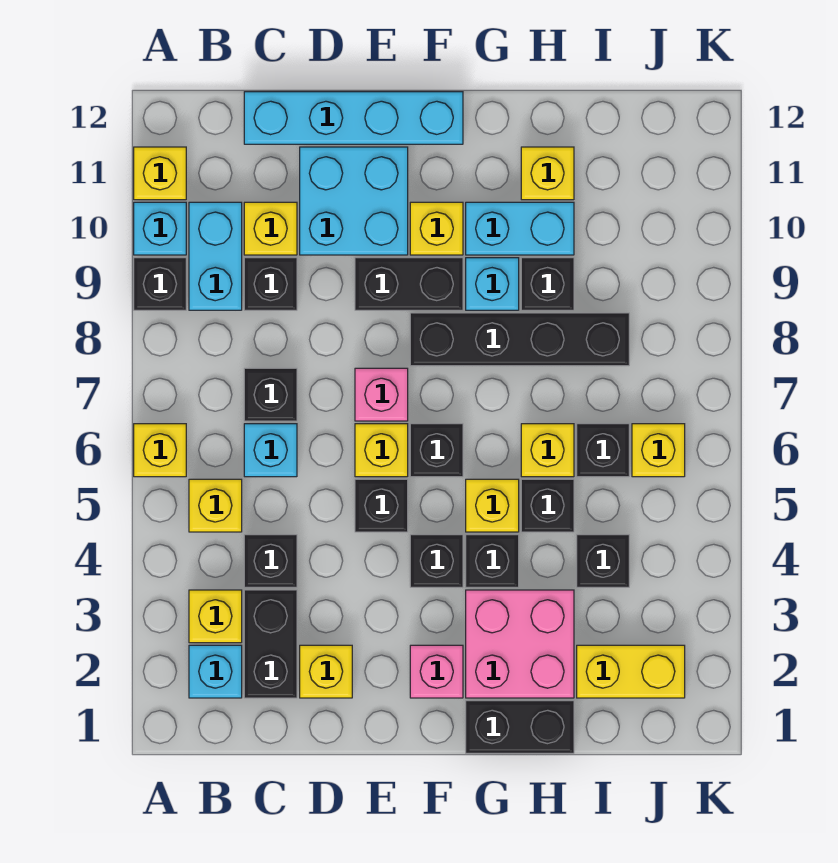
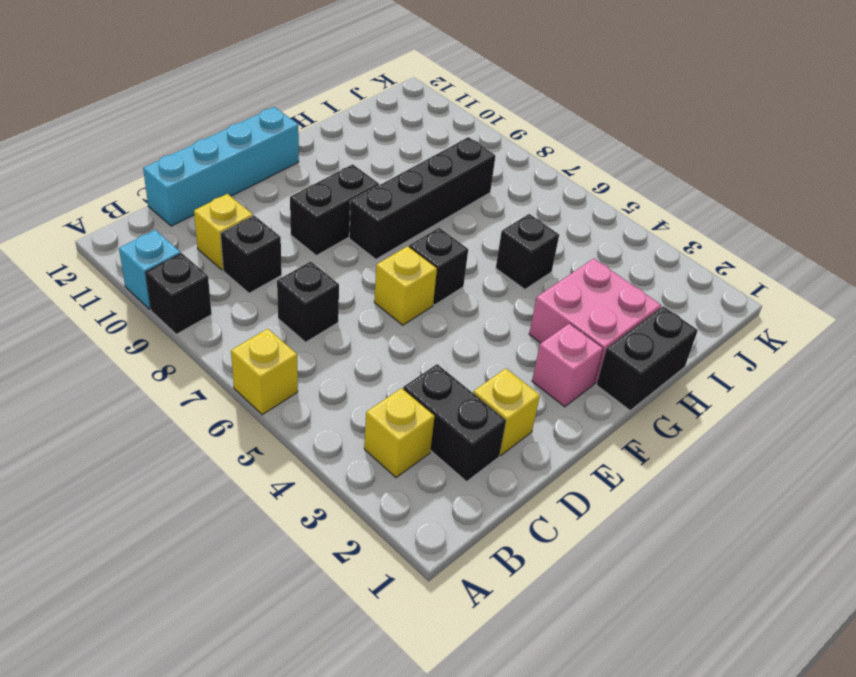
none -> yellow 1x1 brick [134,147,186,200]
none -> cyan 1x1 brick [189,645,242,698]
none -> yellow 1x1 brick [189,479,242,532]
none -> cyan 1x2 brick [189,202,242,310]

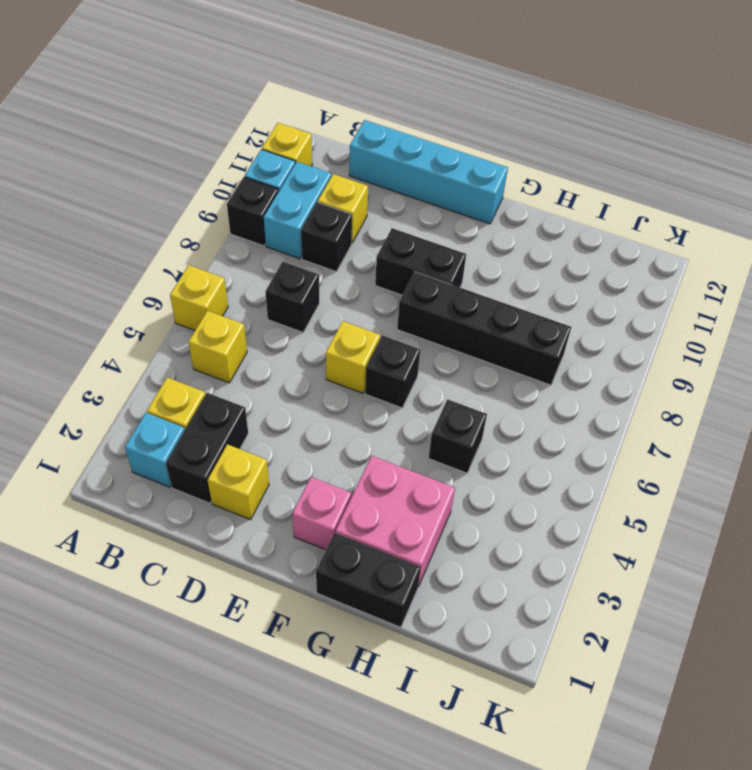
none -> black 1x1 brick [244,535,297,587]
none -> cyan 1x1 brick [244,424,297,477]
none -> cyan 2x2 brick [300,147,408,255]
none -> black 1x1 brick [355,479,408,532]

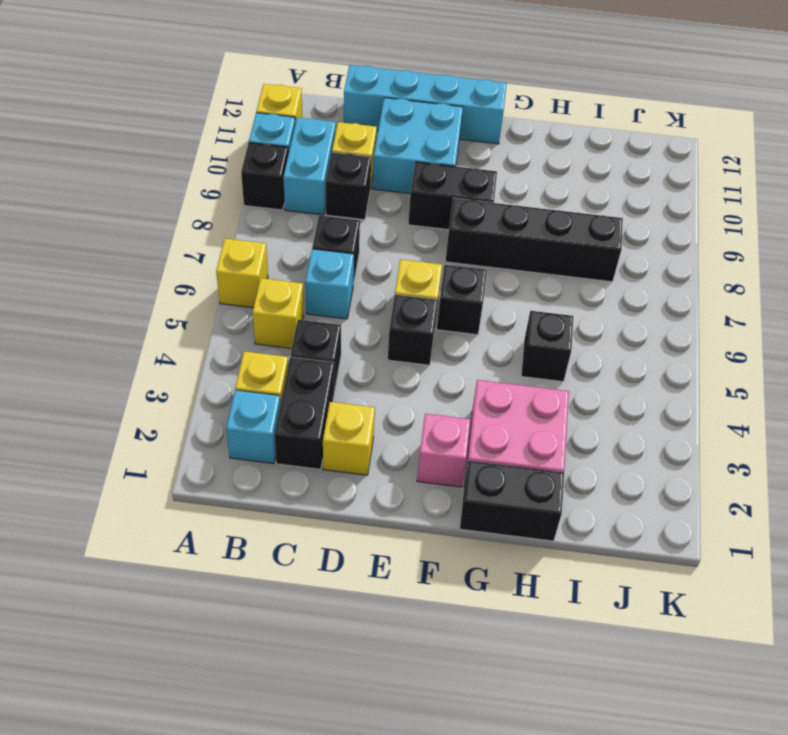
none -> pink 1x1 brick [355,368,408,421]
none -> black 1x1 brick [410,535,463,587]
none -> yellow 1x1 brick [410,202,463,255]
none -> black 1x1 brick [466,535,519,587]

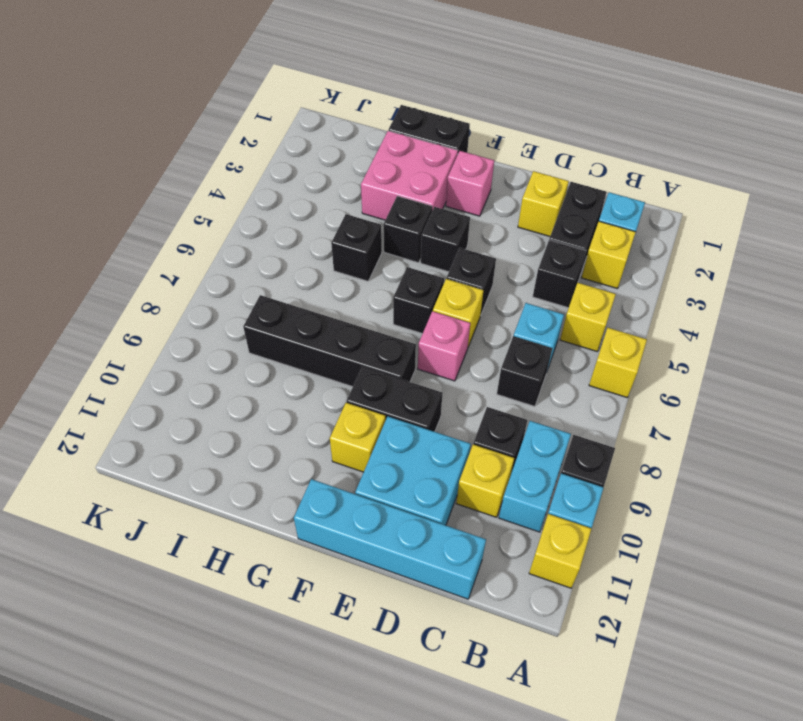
none -> yellow 1x1 brick [466,479,519,532]
none -> cyan 1x1 brick [466,258,519,310]
none -> cyan 1x2 brick [466,202,574,255]
none -> yellow 1x1 brick [521,424,574,477]

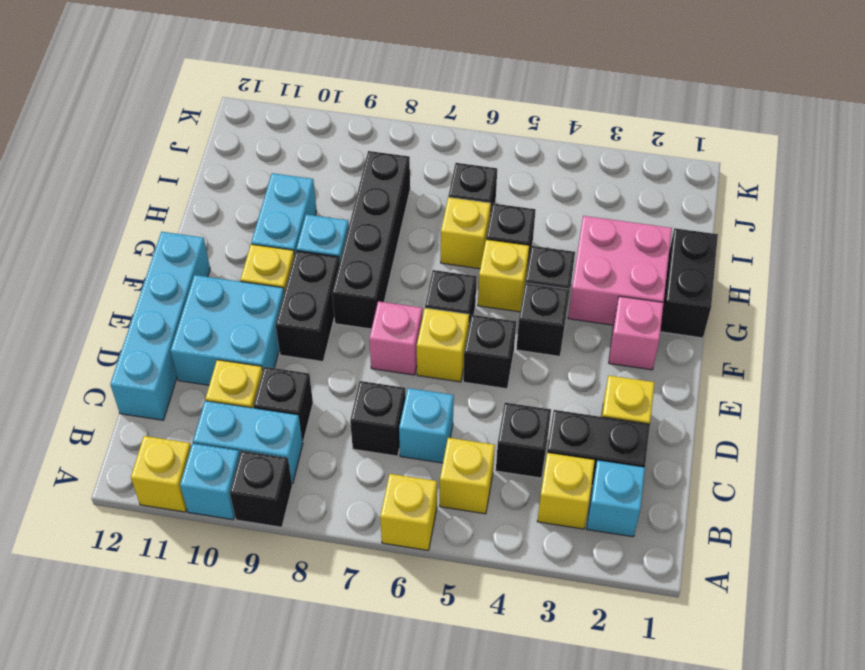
none -> black 1x1 brick [521,258,574,310]
none -> yellow 1x1 brick [521,147,574,200]
none -> yellow 1x2 brick [577,645,685,698]
none -> black 1x1 brick [577,535,629,587]

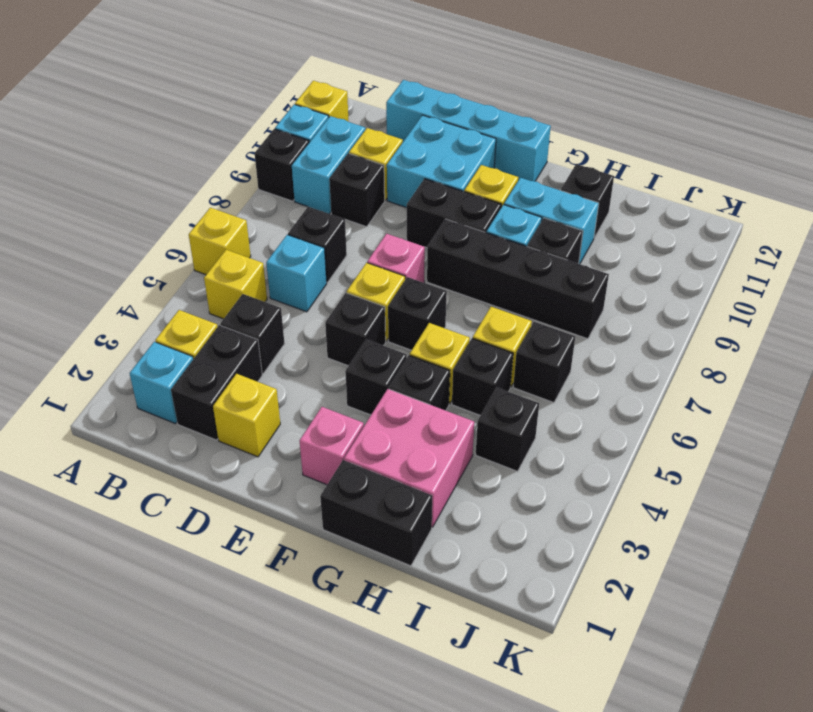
black 1x1 brick [561,164,614,238] -> yellow 1x1 brick [521,147,574,200]
none -> yellow 1x2 brick [577,645,685,698]
none -> yellow 1x1 brick [632,424,685,477]

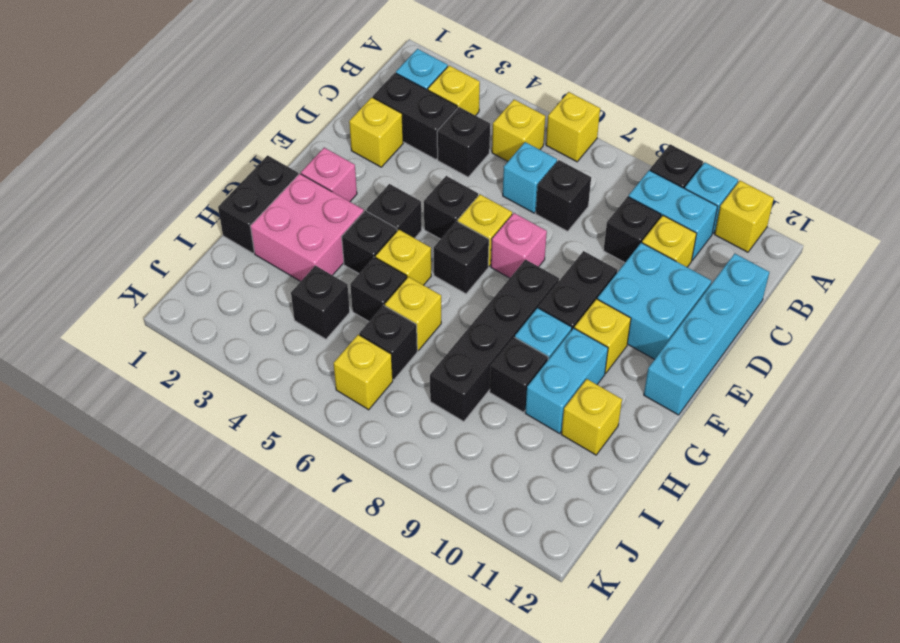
none -> yellow 1x2 brick [577,645,685,698]

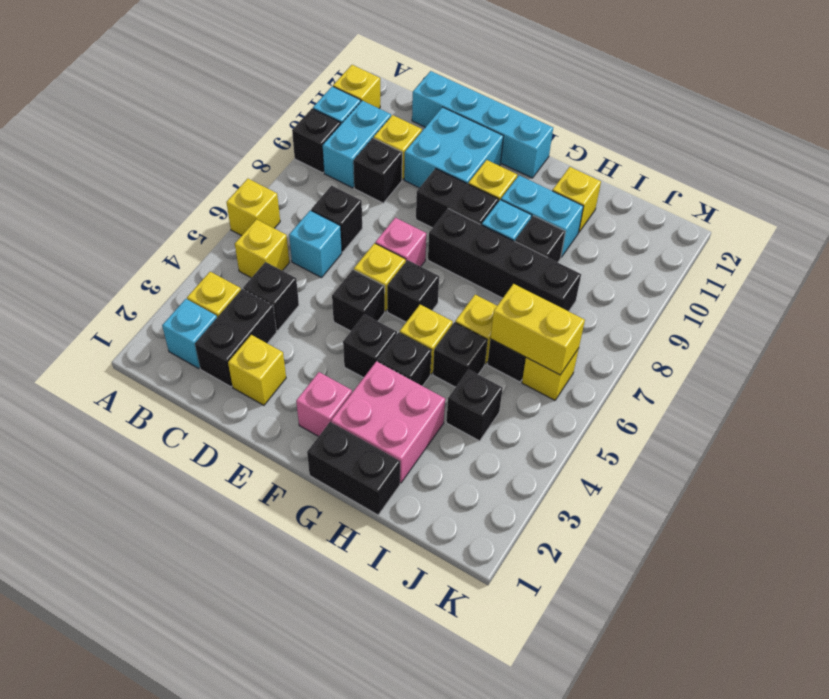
yellow 1x2 brick [490,284,585,375] -> yellow 1x2 brick moved to [577,645,685,698]

